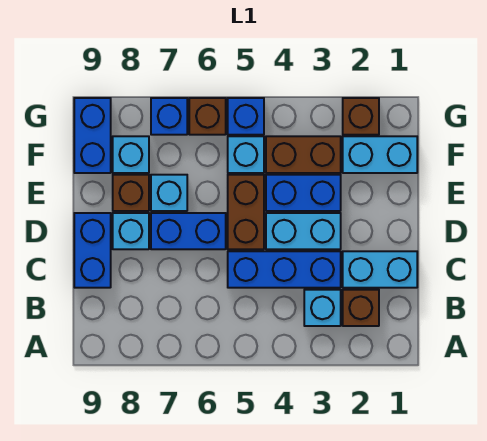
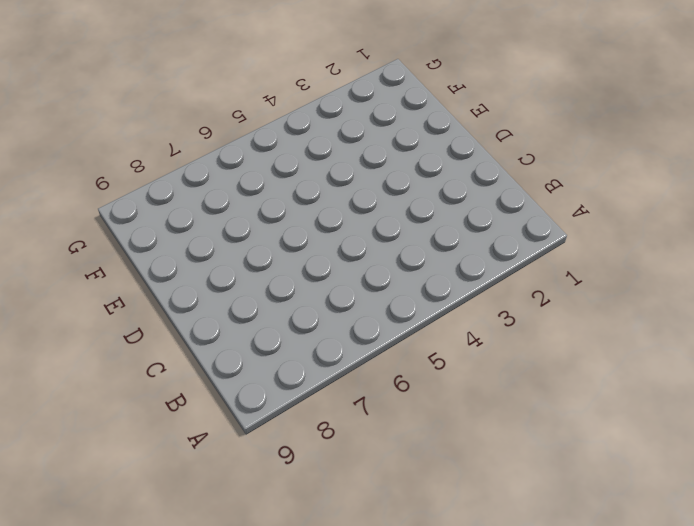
none -> brown 1x1 brick [343,290,379,326]
none -> cyan 1x1 brick [304,290,341,326]
none -> cyan 1x2 brick [343,251,417,288]

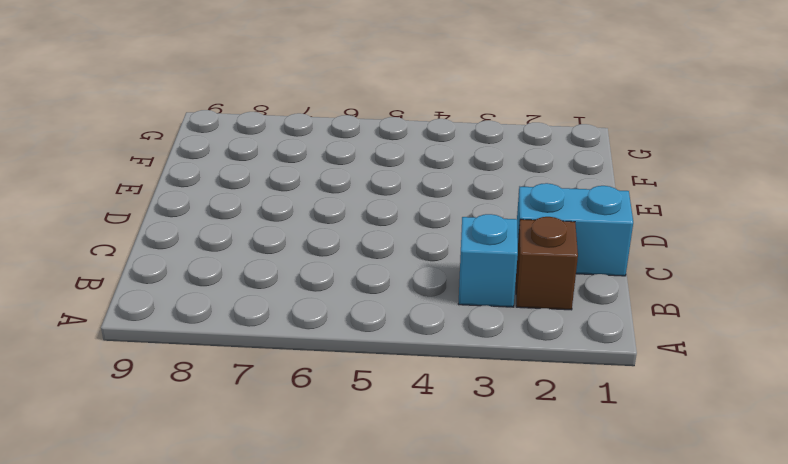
none -> blue 1x3 brick [228,251,341,288]
none -> blue 1x2 brick [74,213,111,288]
none -> cyan 1x2 brick [266,213,341,249]

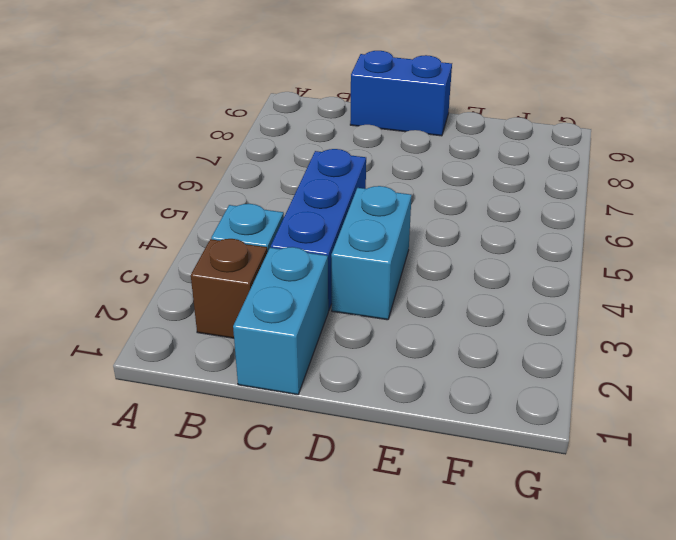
none -> brown 1x2 brick [228,175,264,249]
none -> blue 1x2 brick [151,213,226,249]
none -> cyan 1x1 brick [113,213,149,249]

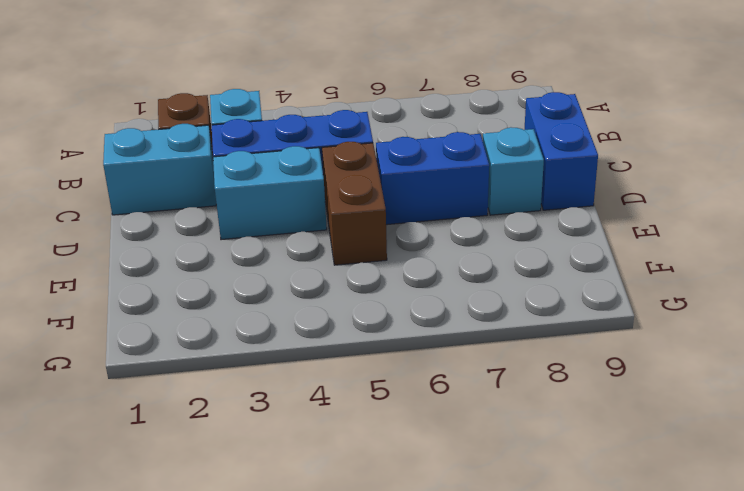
none -> blue 1x2 brick [266,175,341,211]
none -> cyan 1x1 brick [151,175,187,211]
none -> brown 1x1 brick [113,175,149,211]

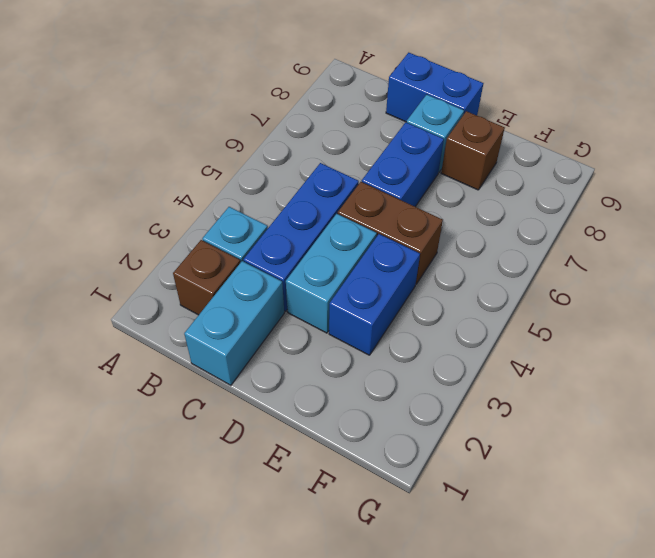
none -> cyan 1x1 brick [151,175,187,211]
none -> cyan 1x2 brick [343,136,417,173]
none -> brown 1x2 brick [266,136,341,173]

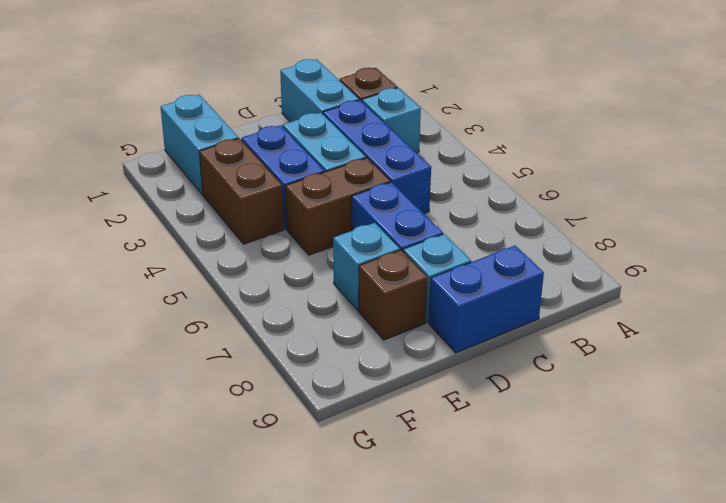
none -> cyan 1x1 brick [228,136,264,173]
none -> cyan 1x1 brick [113,136,149,173]
none -> blue 1x2 brick [74,98,111,173]

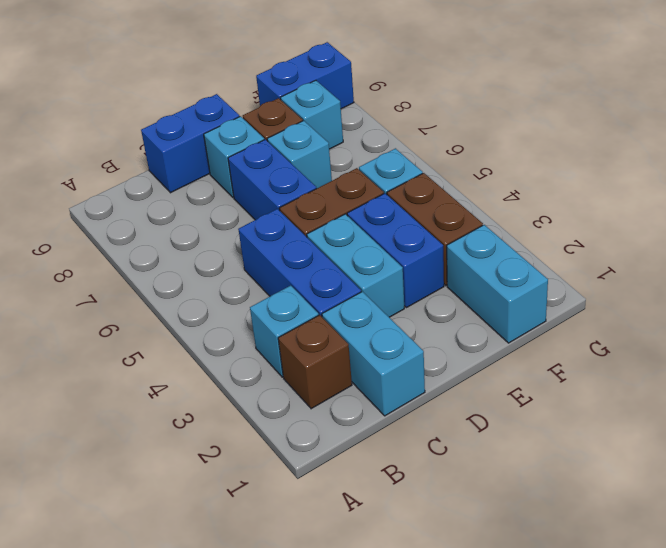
none -> brown 1x1 brick [343,98,379,135]
none -> blue 1x1 brick [228,98,264,135]
none -> brown 1x1 brick [189,98,226,135]

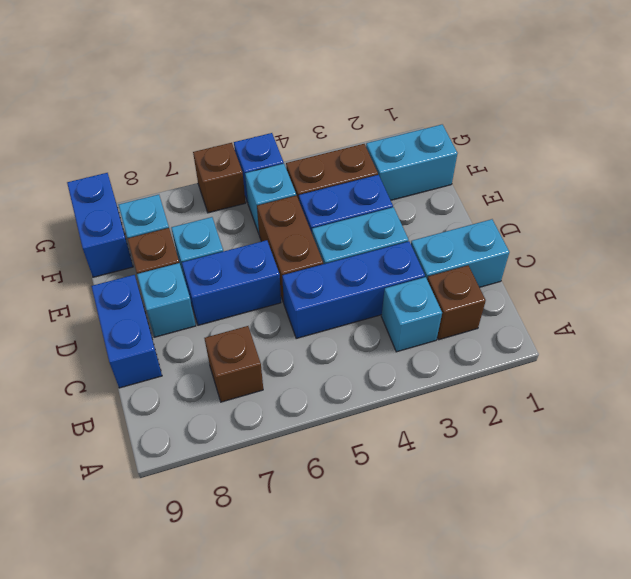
brown 1x1 brick [204,326,263,402] -> brown 1x1 brick moved to [343,98,379,135]
none -> blue 1x1 brick [151,98,187,135]

